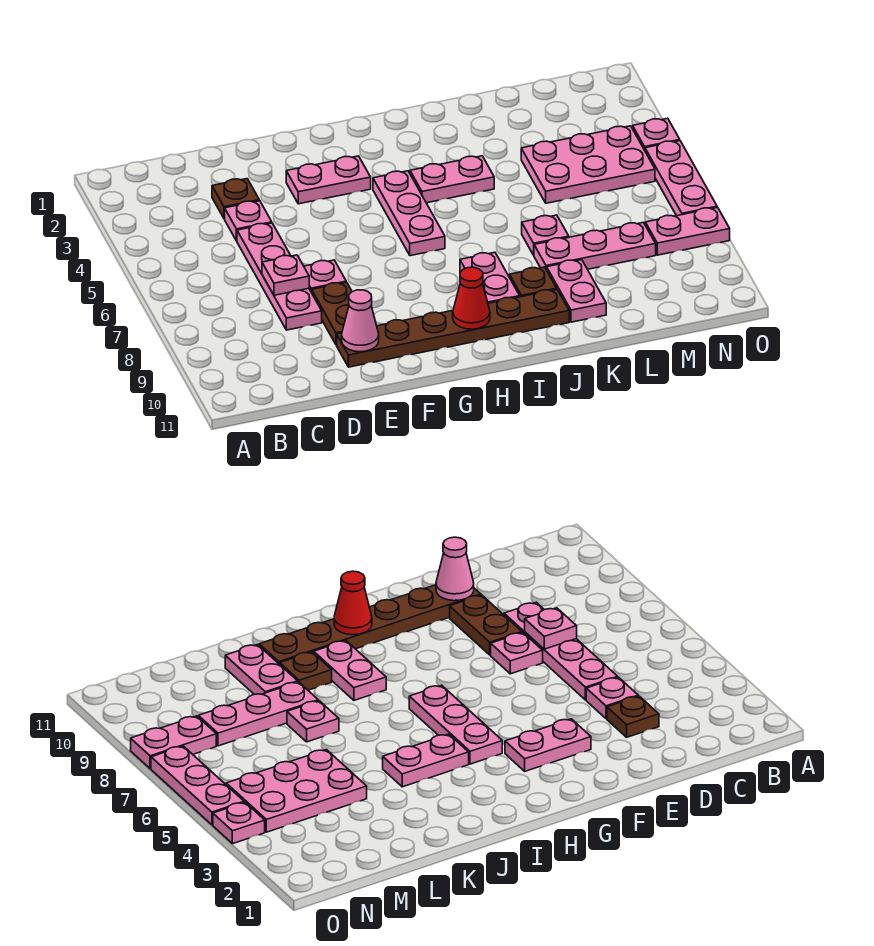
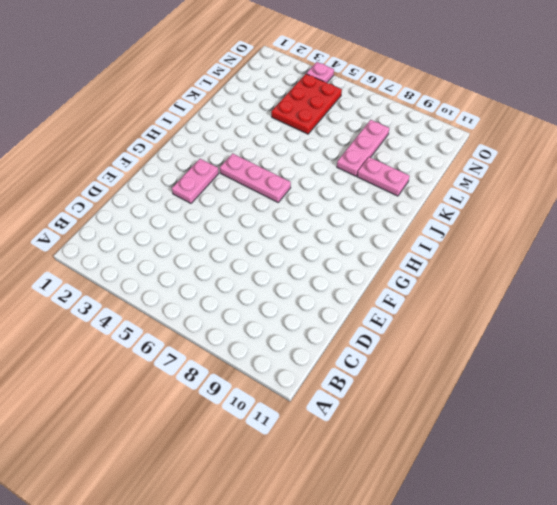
red 2x3 plate [271,74,342,134] -> pink 2x3 plate [521,126,655,203]
none -> brown 1x1 plate [212,179,259,219]
none -> pink 1x1 plate [225,201,272,241]
none -> pink 1x4 plate [237,223,322,330]

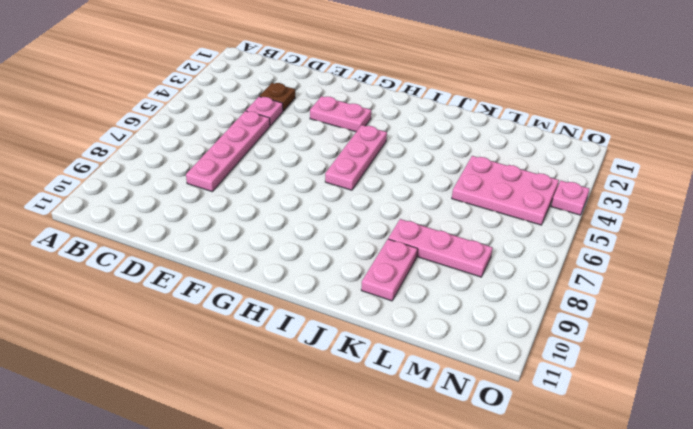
none -> pink 1x1 plate [304,260,346,292]
none -> brown 1x2 plate [312,282,352,345]
none -> brown 1x6 plate [337,290,569,367]

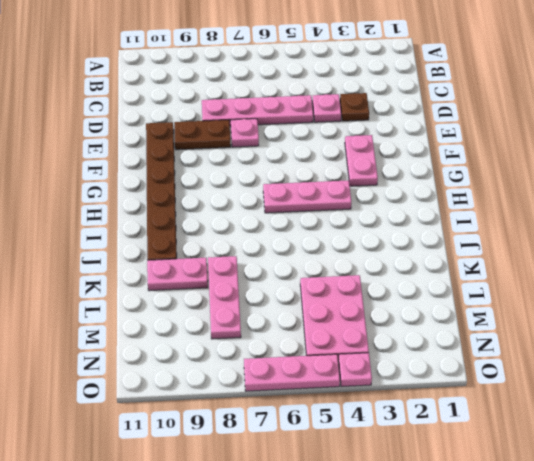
none -> pink 1x2 plate [410,156,494,203]
none -> pink 1x2 plate [460,252,520,303]
none -> brown 1x1 plate [510,267,557,297]

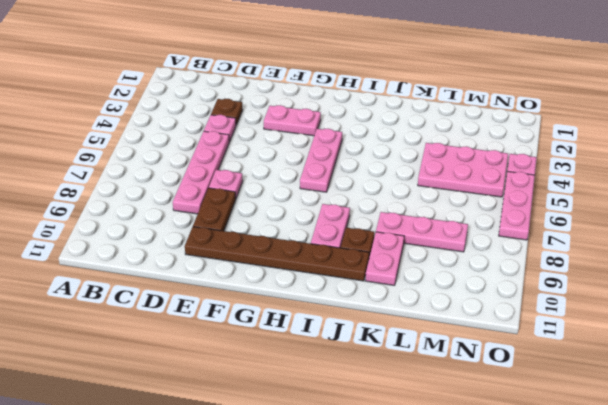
none -> pink 1x2 plate [410,156,494,203]
none -> pink 1x1 plate [522,215,569,255]
none -> pink 1x2 plate [645,207,730,255]

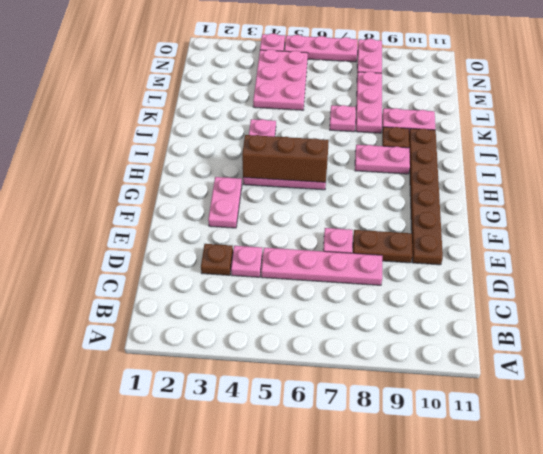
brown 1x3 brick [242,135,329,182] -> none
none -> pink 1x1 plate [262,255,309,295]
none -> pink 1x1 cone [342,290,379,352]
none -> red 1x1 cone [453,267,490,329]

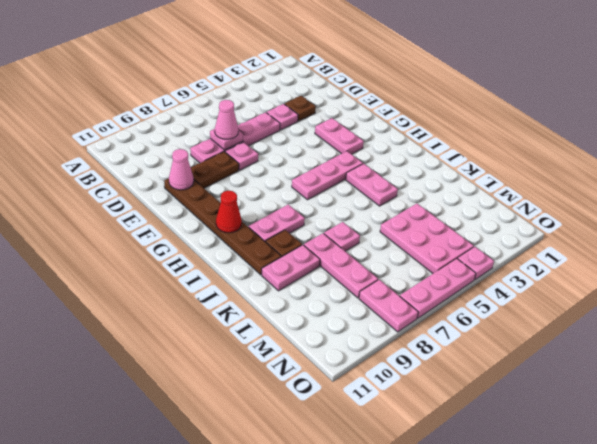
pink 1x1 cone [215,100,238,139] -> none

